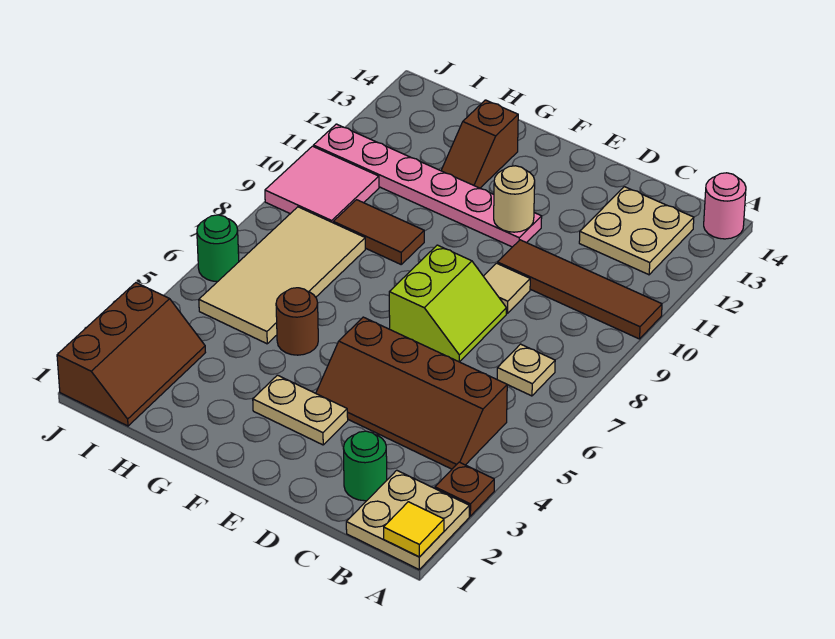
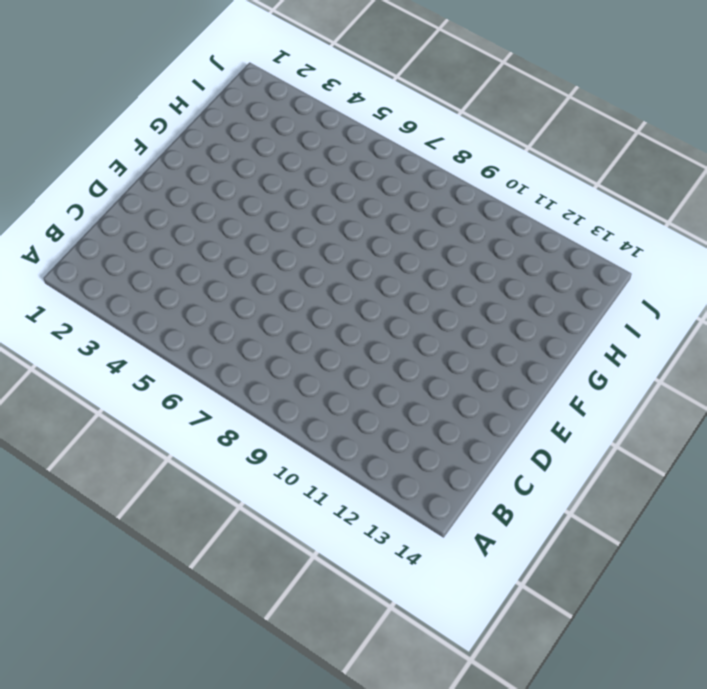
none -> tan 2x2 plate [346,470,469,569]
none -> brown 1x1 plate [435,462,494,516]
none -> brown 1x4 tile [498,240,662,339]

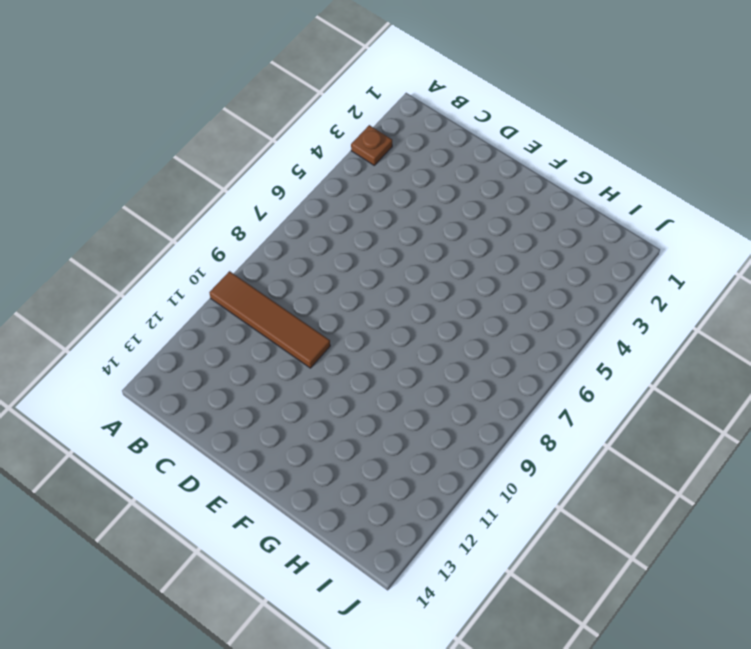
none -> tan 2x2 plate [346,470,469,569]
none -> pink 1x1 round brick [704,173,746,239]
none -> brown 2x4 slope [316,317,507,469]

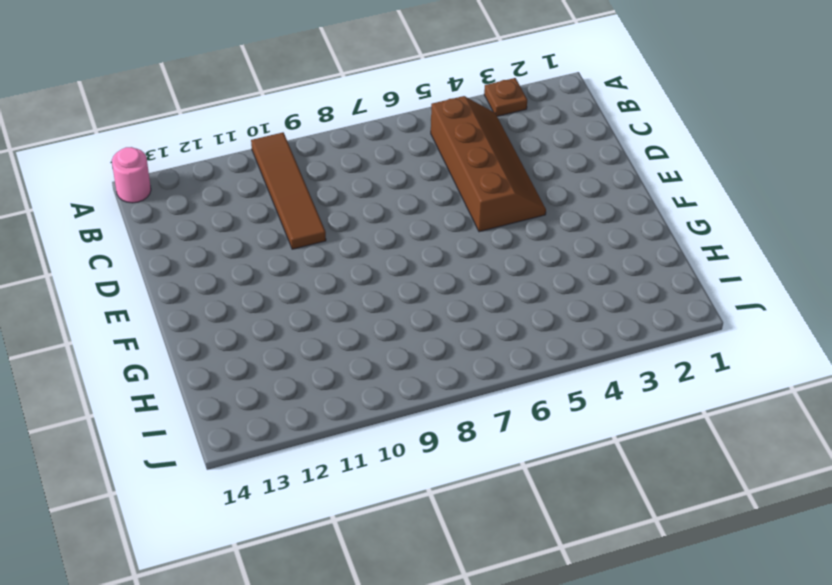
none -> tan 2x2 plate [346,470,469,569]
none -> tan 1x1 plate [497,344,555,396]
none -> tan 2x2 plate [579,187,694,275]

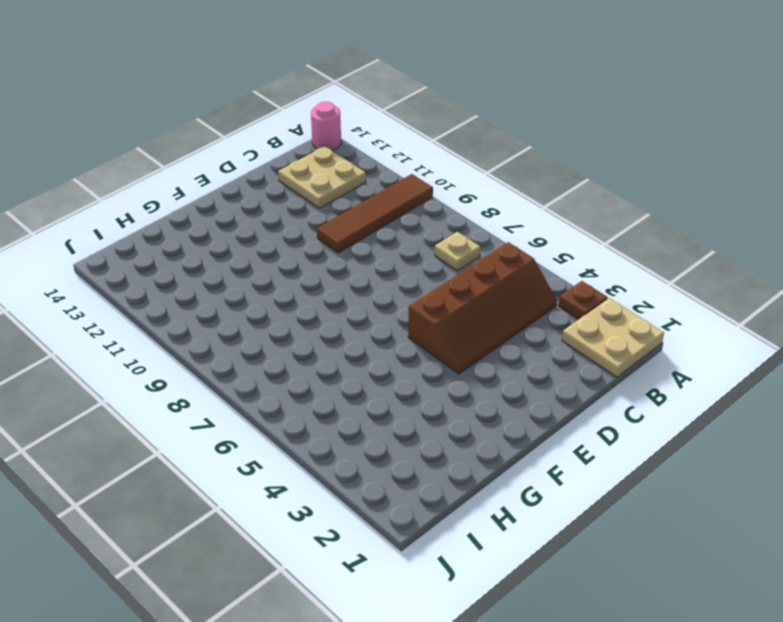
none -> green 1x1 round brick [343,431,387,501]
none -> lime 2x2 slope [389,245,506,362]
none -> tan 1x1 tile [483,263,530,313]

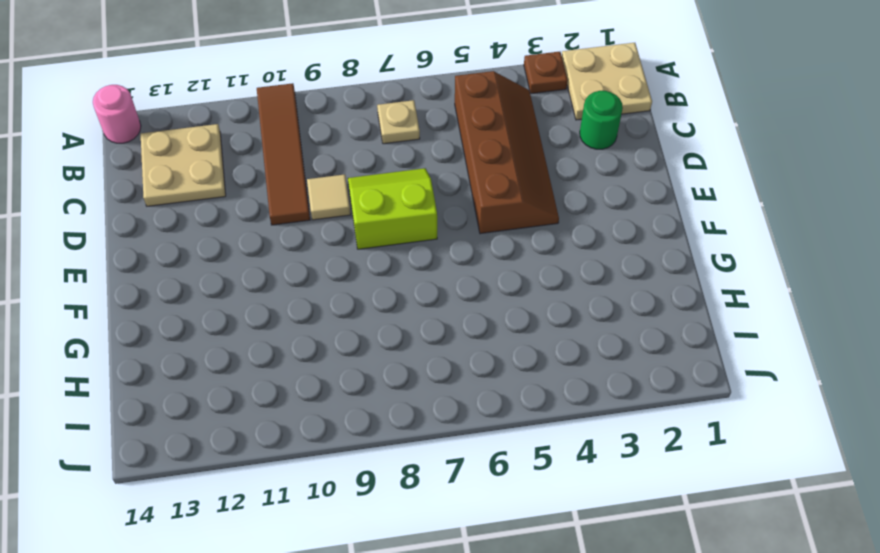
none -> tan 1x2 plate [253,375,348,445]
none -> pink 1x6 plate [314,124,542,247]
none -> brown 1x1 round brick [276,288,318,355]

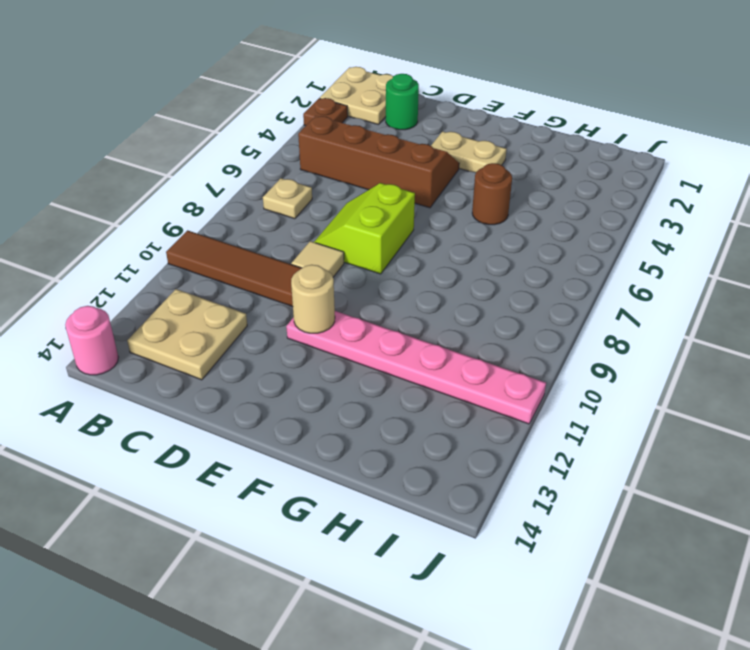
none -> brown 1x2 tile [333,200,424,264]
none -> brown 1x2 slope [441,100,518,188]
none -> tan 2x4 tile [199,207,365,344]

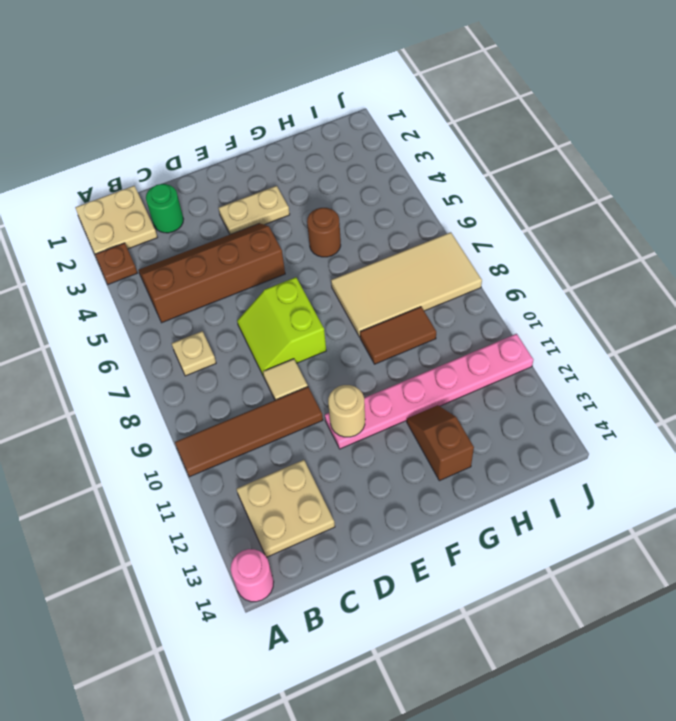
tan 2x4 tile [331,232,482,337] -> tan 2x4 tile turned to [199,207,365,344]
none -> brown 2x3 slope [57,283,205,426]
none -> pink 2x2 tile [265,146,379,223]
none -> green 1x1 round brick [197,215,239,282]

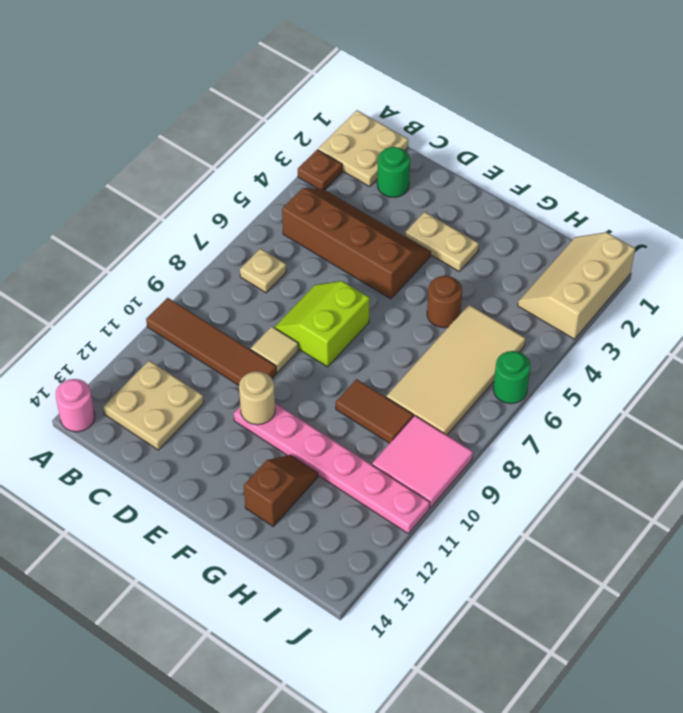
tan 2x3 slope [518,232,635,339] -> brown 2x3 slope [57,283,205,426]
none -> yellow 1x1 tile [384,502,444,557]

